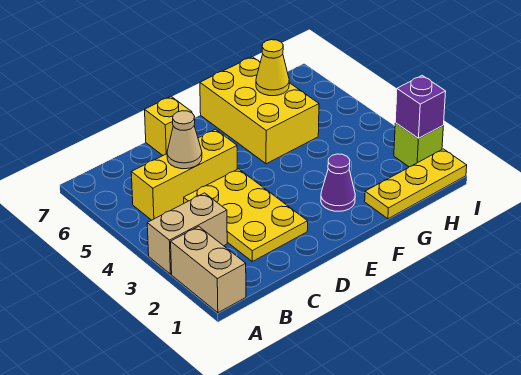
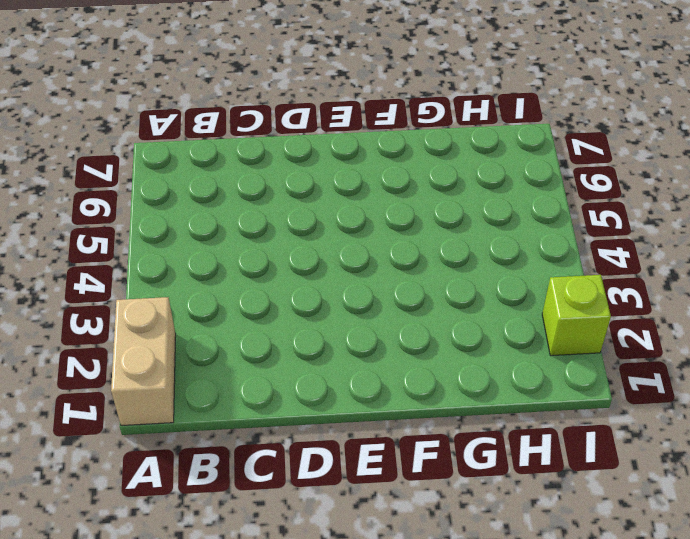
none -> tan 1x2 brick [147,193,227,274]
none -> yellow 1x3 brick [131,129,237,220]
none -> yellow 2x3 plate [184,169,308,261]

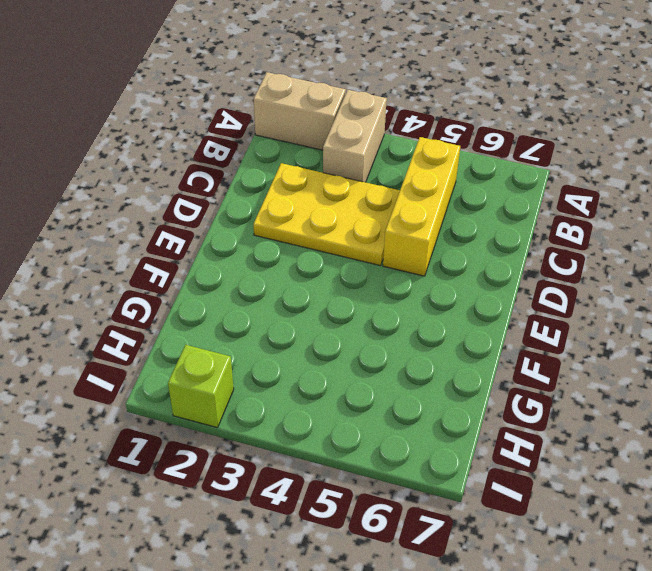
none -> yellow 1x1 brick [145,97,192,155]
none -> purple 1x1 cone [321,154,355,211]
none -> yellow 2x3 brick [200,57,319,164]

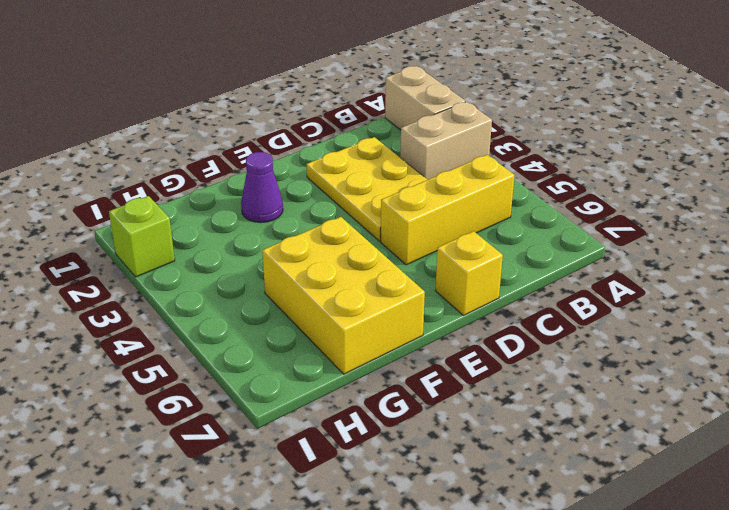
none -> yellow 1x3 plate [365,149,467,219]
none -> tan 1x1 cone [167,111,202,169]
none -> yellow 1x1 cone [256,40,289,96]

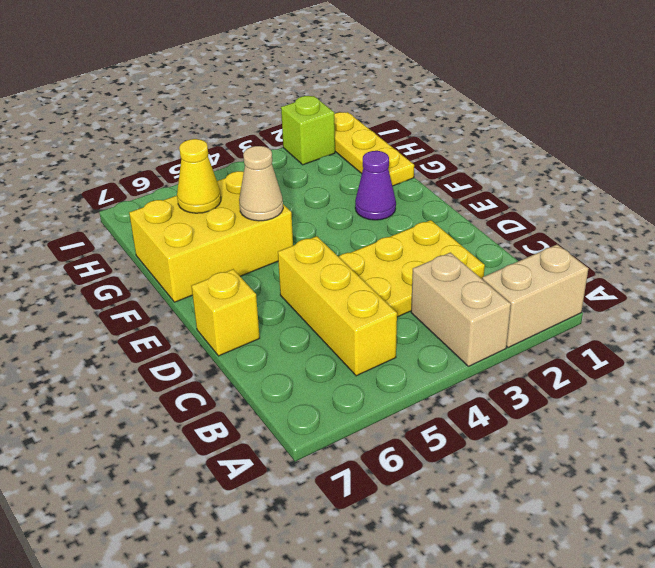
tan 1x1 cone [239,146,283,221] -> tan 1x1 cone moved to [167,111,202,169]
none -> purple 1x1 brick [395,76,446,138]

